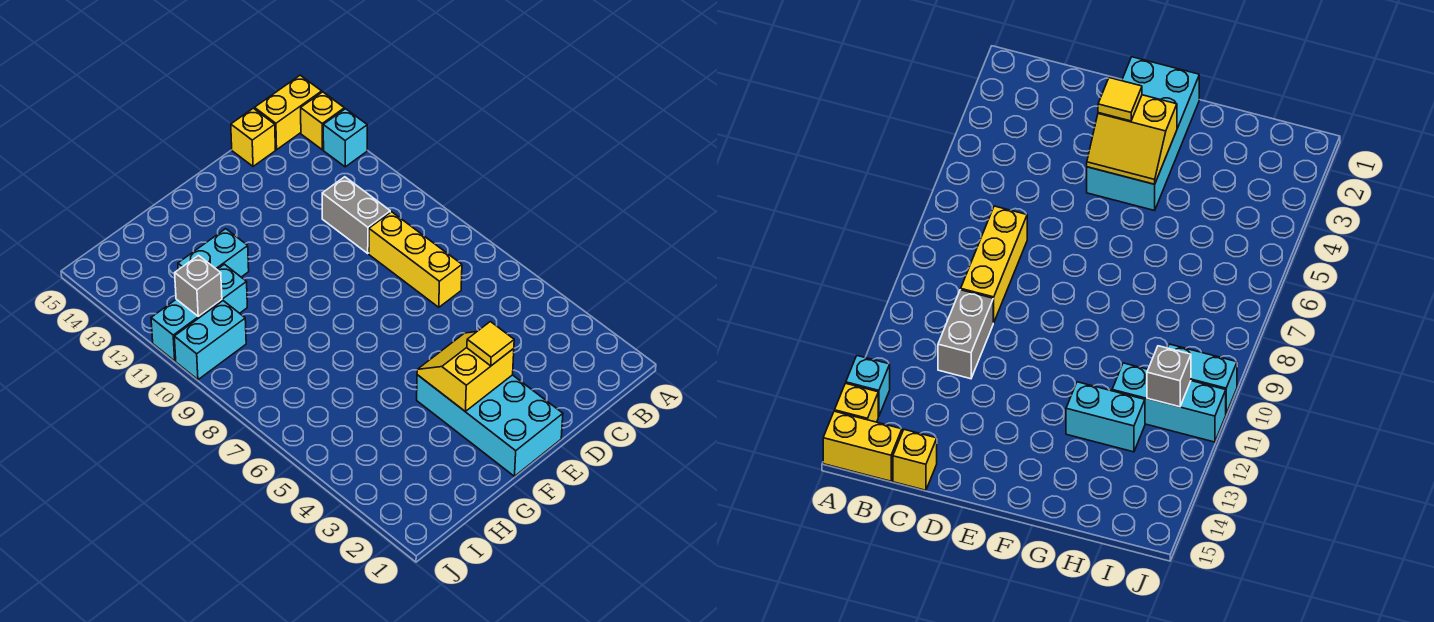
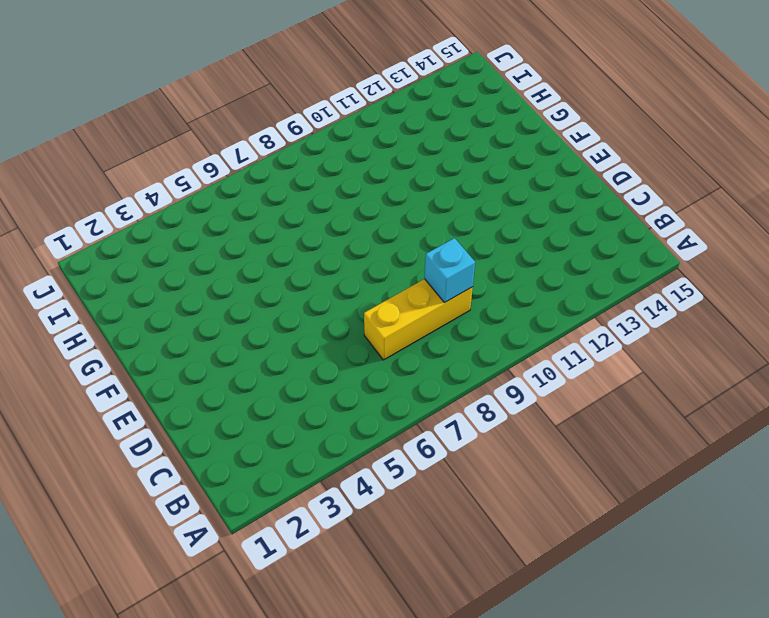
cyan 1x1 brick [425,238,475,302] -> cyan 1x1 brick moved to [323,109,367,167]
none -> yellow 1x1 brick [301,92,344,150]
none -> yellow 1x2 brick [255,75,322,150]
none -> grey 1x2 brick [322,177,390,253]

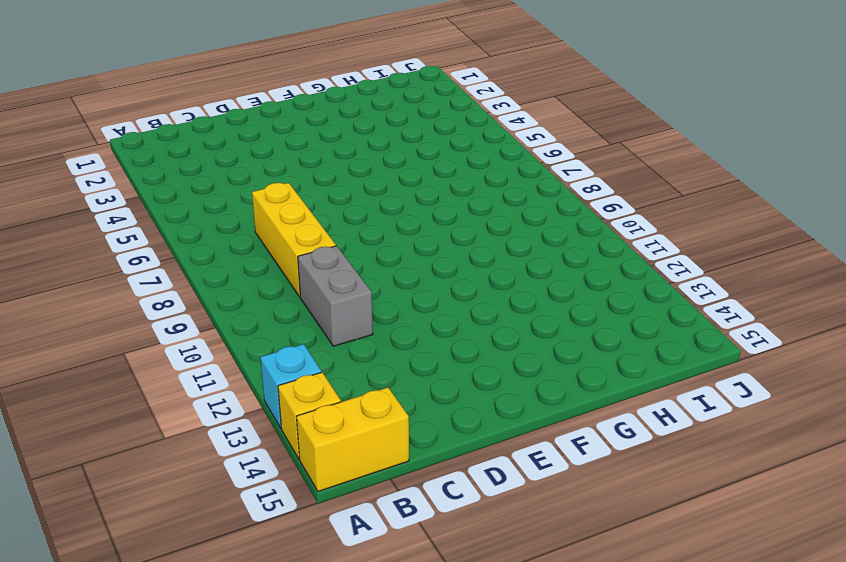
none -> yellow 1x1 brick [231,108,275,166]
none -> cyan 2x4 brick [417,375,563,476]
none -> cyan 1x2 brick [178,229,249,277]

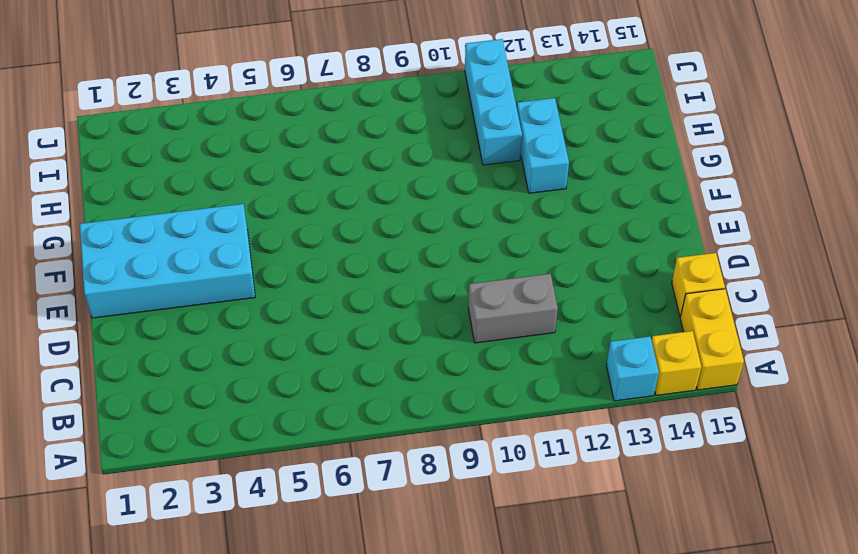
none -> yellow 1x3 brick [369,212,462,307]
none -> cyan 1x2 brick [174,301,246,380]
none -> yellow 2x2 slope [417,332,514,411]

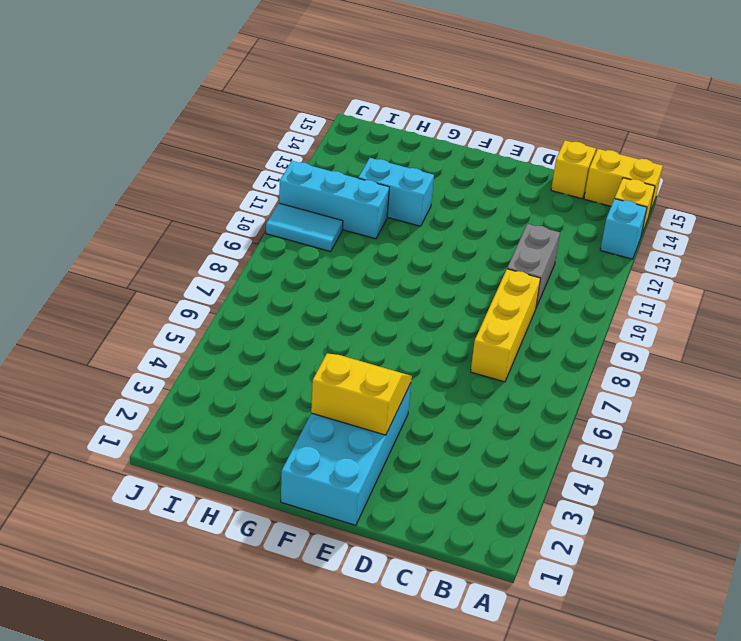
cyan 1x2 tile [266,203,343,252] -> cyan 1x2 brick [174,301,246,380]
none -> grey 1x1 brick [175,255,222,316]
none -> yellow 1x1 tile [467,322,514,366]

